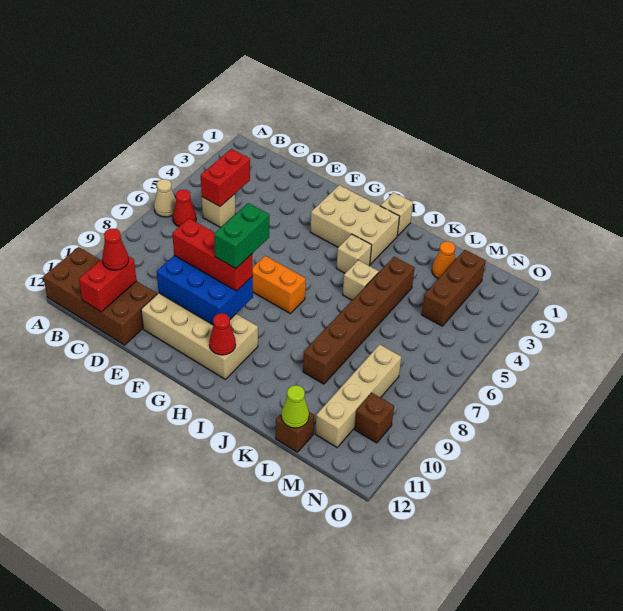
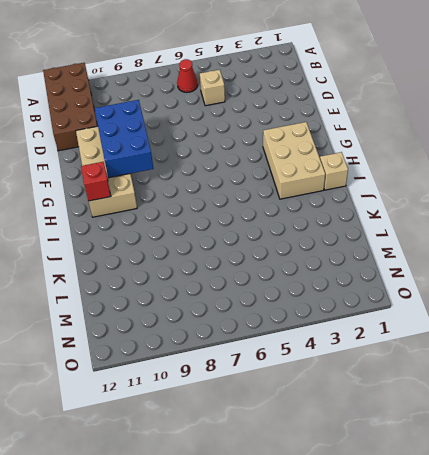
red 1x1 brick [81,162,111,201] -> red 1x1 cone [209,313,236,355]
none -> tan 1x1 cone [154,179,176,217]
none -> orange 1x2 brick [253,256,306,313]
none -> tan 1x1 brick [336,234,372,273]

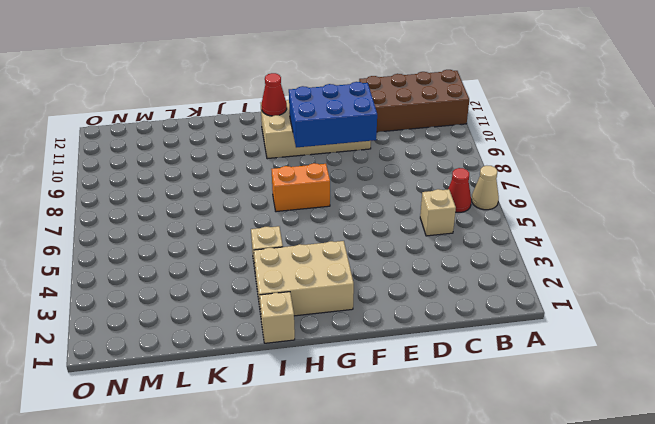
none -> tan 1x1 brick [343,260,379,300]
none -> brown 1x6 brick [303,257,415,384]
none -> orange 1x1 cone [432,241,455,279]

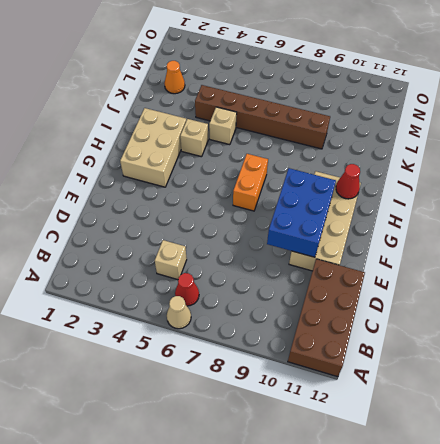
none -> tan 1x1 brick [380,192,413,236]
none -> brown 1x1 brick [276,412,314,452]
none -> brown 1x3 brick [421,250,486,326]

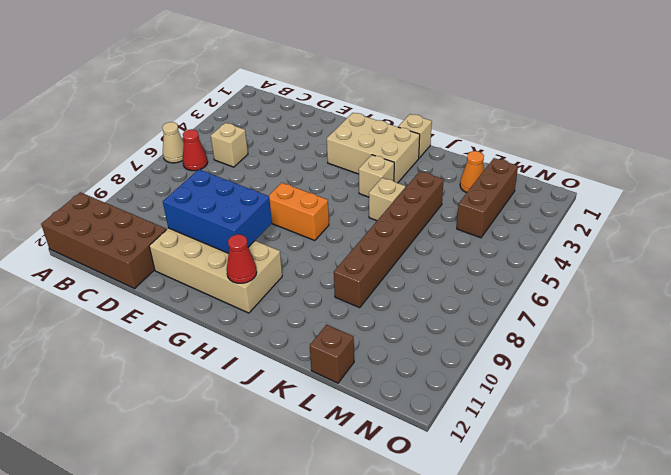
none -> tan 1x4 brick [315,344,401,447]
none -> brown 1x1 brick [355,393,394,443]
none -> red 1x2 brick [201,149,250,206]

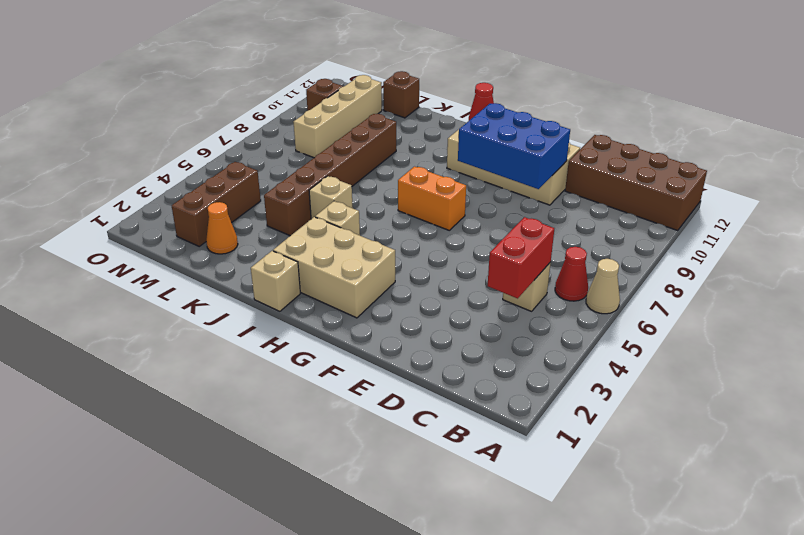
none -> red 1x2 brick [79,256,137,312]
none -> lime 1x1 cone [281,385,309,428]
none -> red 1x1 cone [102,229,129,270]

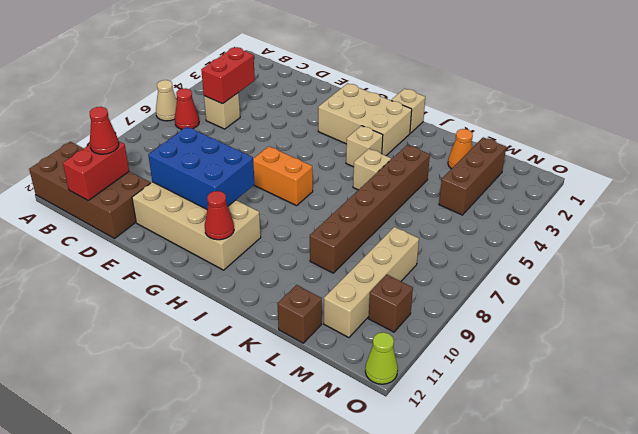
lime 1x1 cone [365,332,398,384] -> lime 1x1 cone moved to [281,385,309,428]
none -> red 1x3 brick [172,219,253,291]
none -> green 1x2 brick [214,203,269,269]

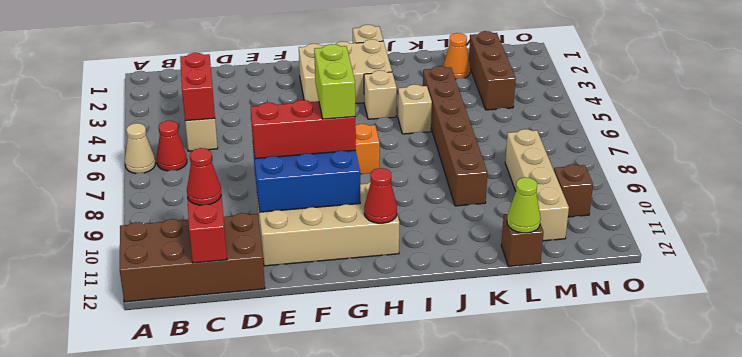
lime 1x2 brick [314,44,355,119] -> green 1x2 brick [214,203,269,269]

